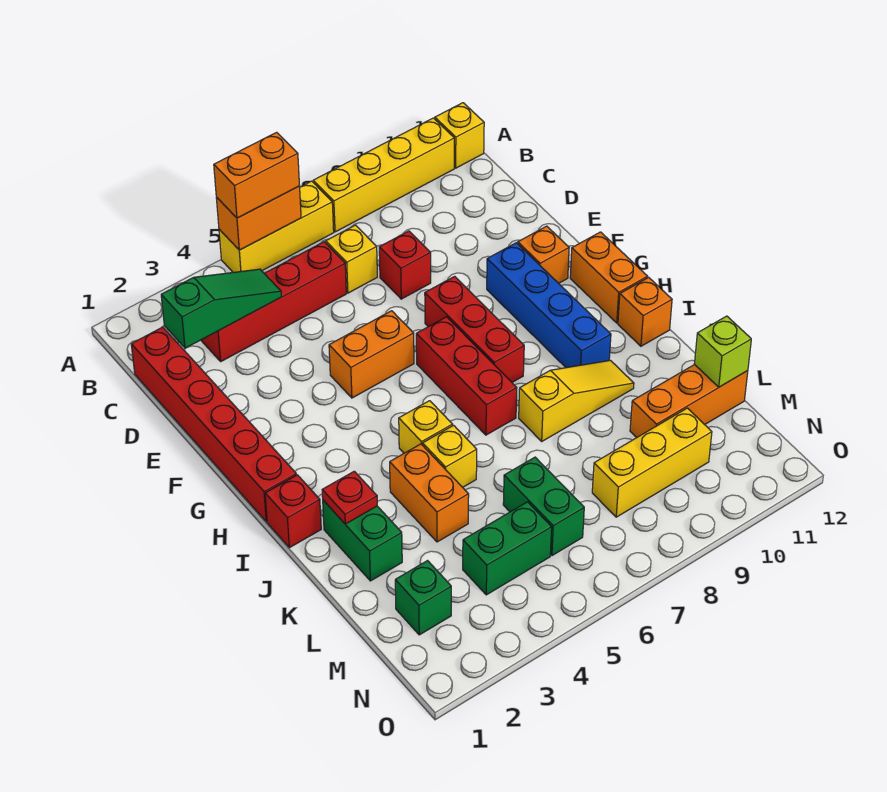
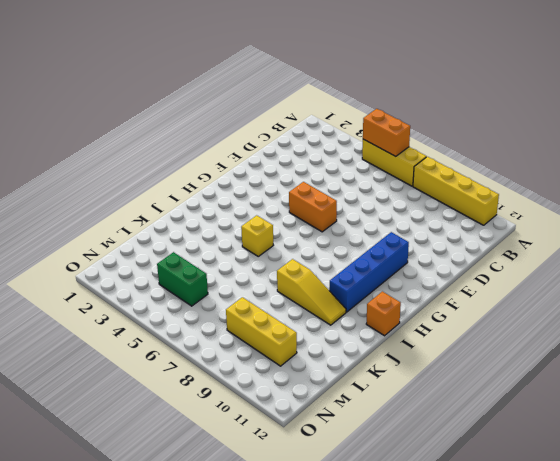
none -> yellow 1x1 brick [435,103,484,168]
none -> red 1x6 brick [131,327,296,522]
none -> red 1x4 brick [201,242,346,361]
none -> yellow 1x1 brick [326,225,377,293]

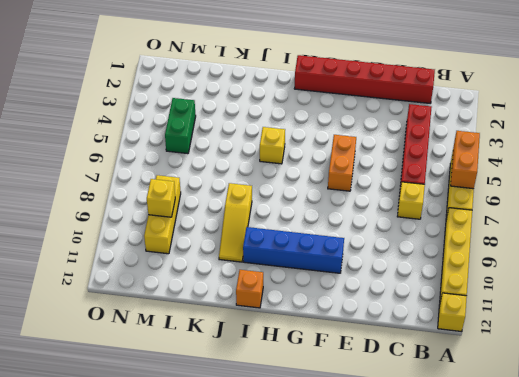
yellow 1x1 brick [147,179,175,217] -> yellow 1x1 brick moved to [423,425,477,487]
none -> red 1x1 brick [379,231,431,299]
none -> red 1x3 brick [425,276,524,382]
none -> orange 1x1 brick [518,226,569,283]
none -> red 1x3 brick [416,317,517,435]

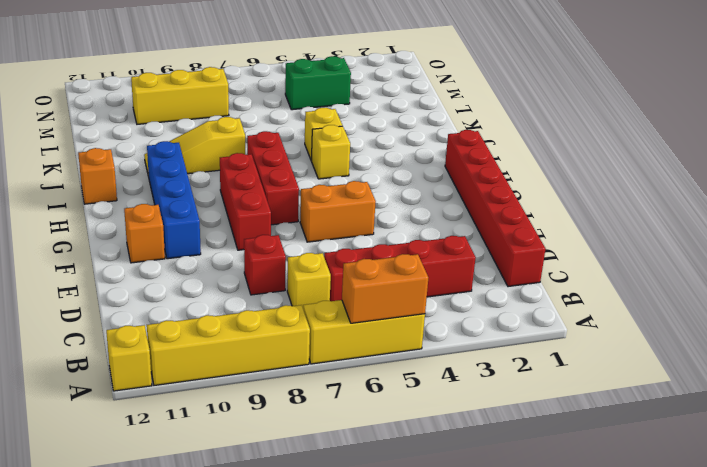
none -> orange 1x2 brick [570,232,648,323]
none -> red 1x1 brick [265,475,321,548]
none -> green 1x2 brick [323,500,402,581]
none -> orange 1x2 brick [390,444,469,542]

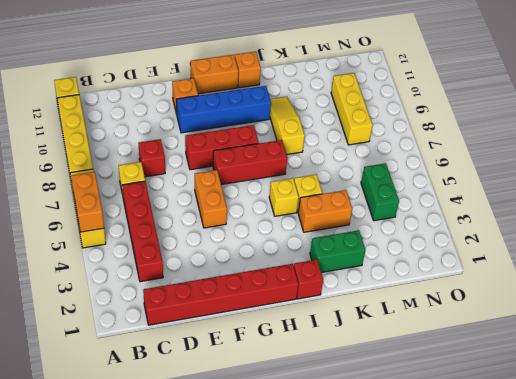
none -> green 1x2 brick [503,457,584,556]
none -> orange 1x3 brick [630,365,748,438]
none -> green 1x1 brick [395,561,451,635]
none -> green 1x3 slope [161,269,281,348]

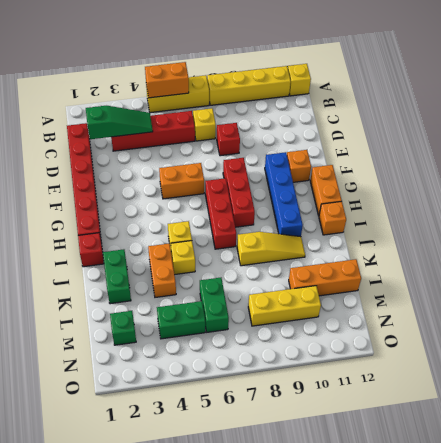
none -> red 1x1 plate [322,471,377,524]
none -> lime 1x1 brick [694,316,751,387]
none -> orange 1x2 brick [214,132,300,218]

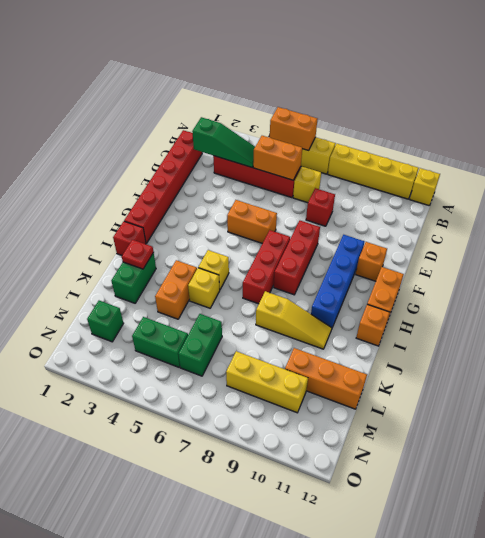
orange 1x2 brick [253,136,302,180] -> orange 1x2 brick moved to [214,132,300,218]
none -> lime 1x1 brick [694,316,751,387]

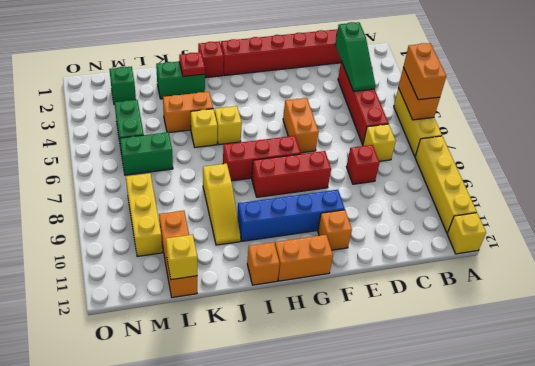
yellow 1x1 brick [166,235,197,280] -> lime 1x1 brick [694,316,751,387]

